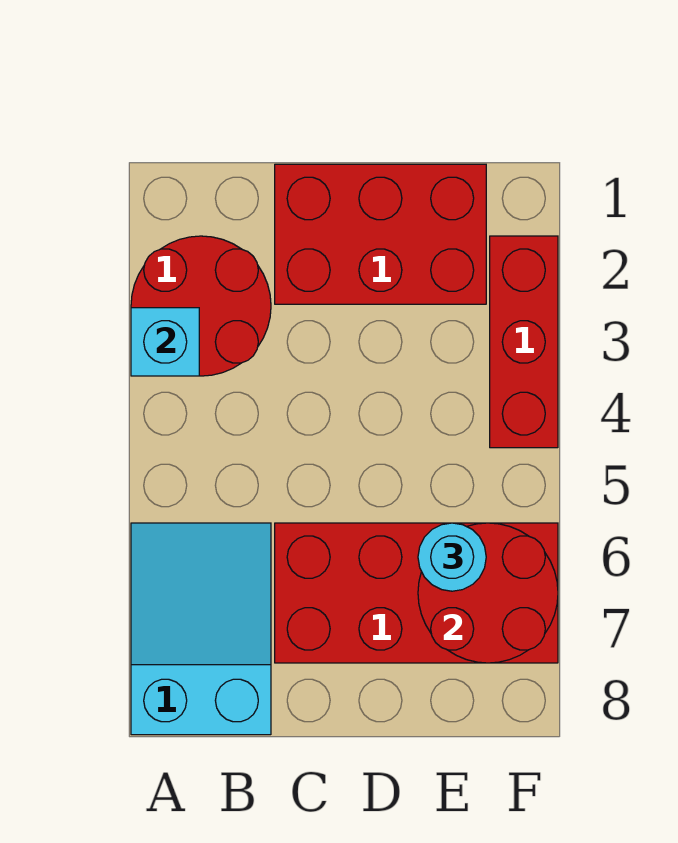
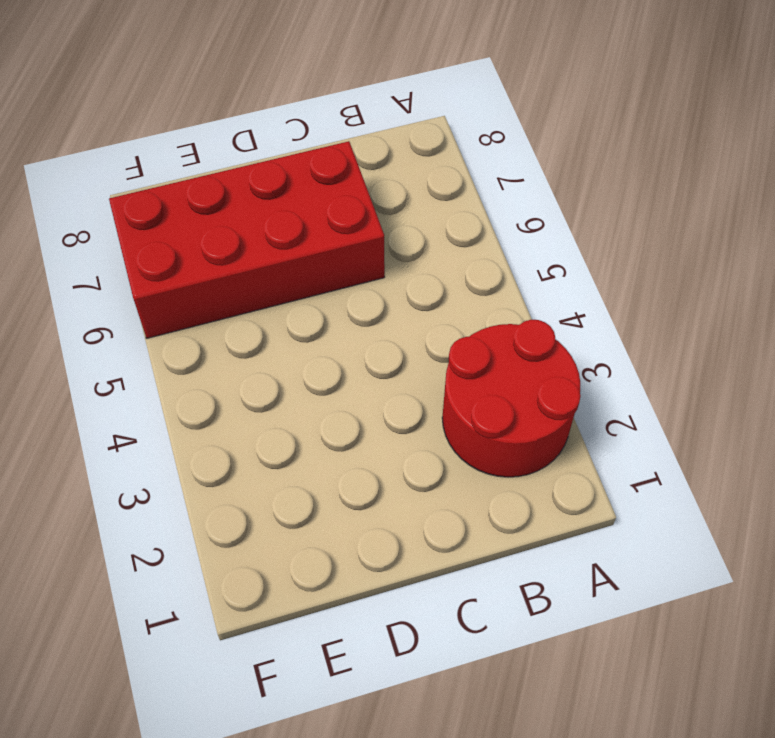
none -> cyan 2x3 slope [131,523,271,735]
none -> red 2x3 brick [275,164,486,304]

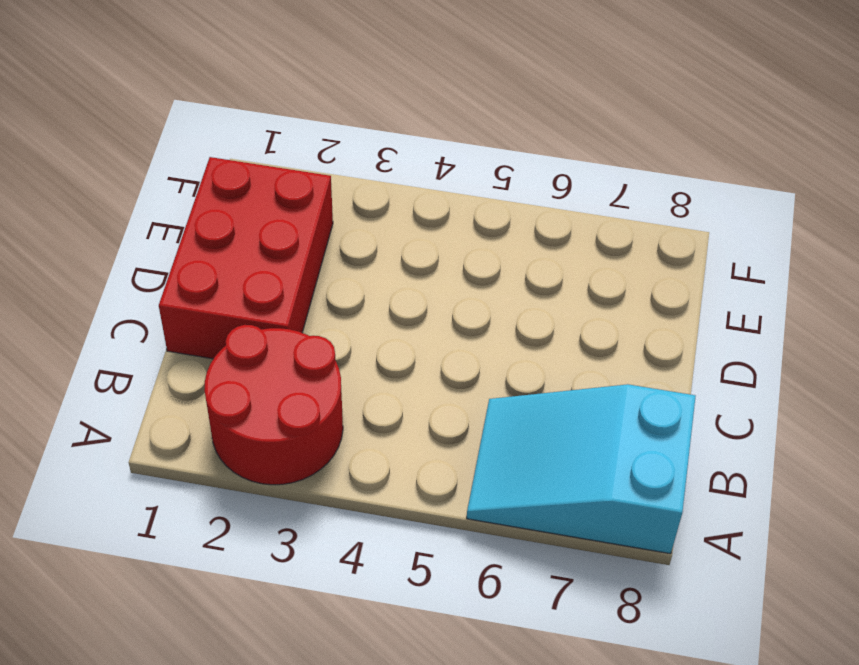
none -> red 2x4 brick [275,523,558,663]
none -> red 1x3 brick [490,236,558,448]

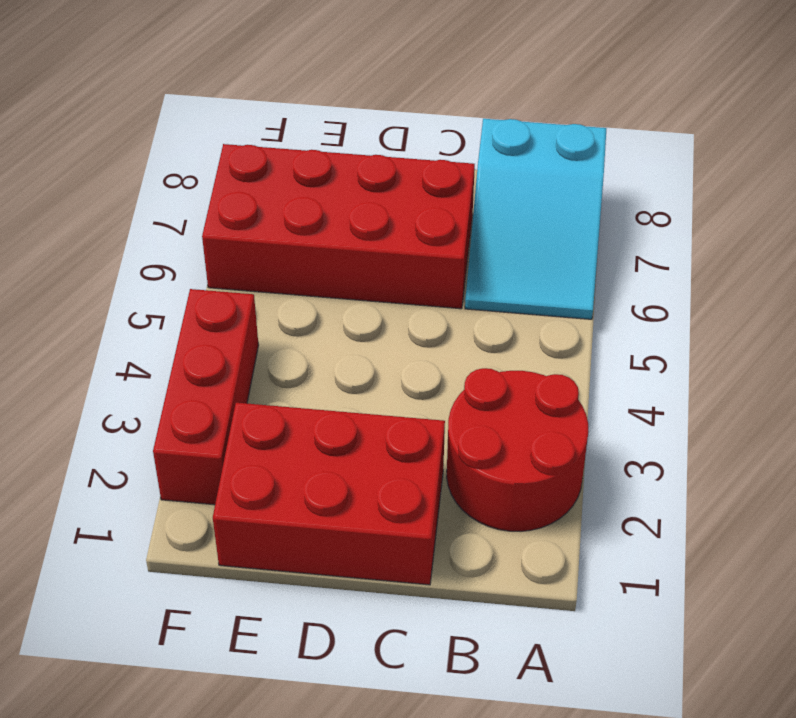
none -> cyan 1x1 brick [131,308,199,376]
none -> red 2x2 round brick [418,523,558,663]

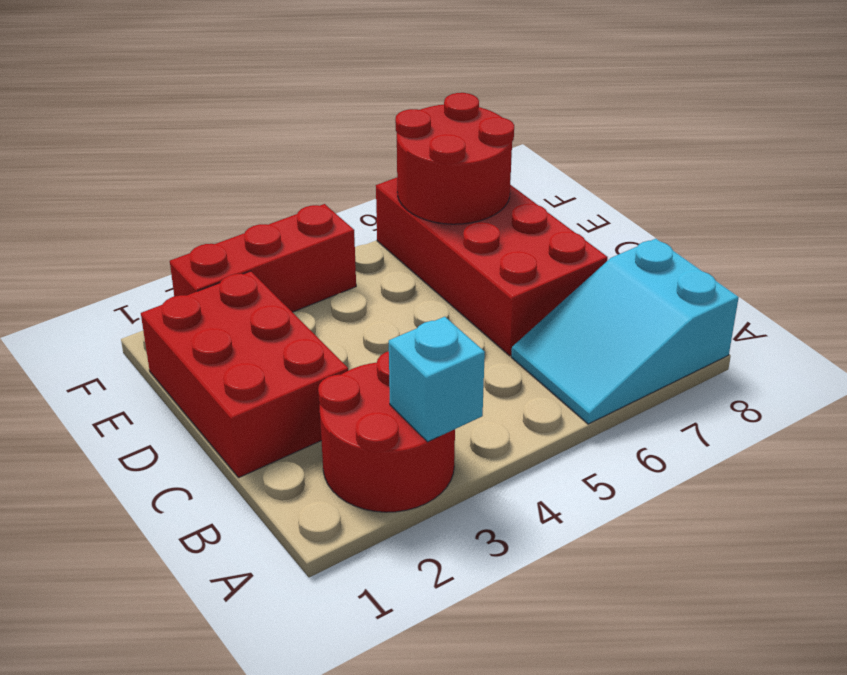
none -> cyan 1x1 round brick [418,523,486,591]

